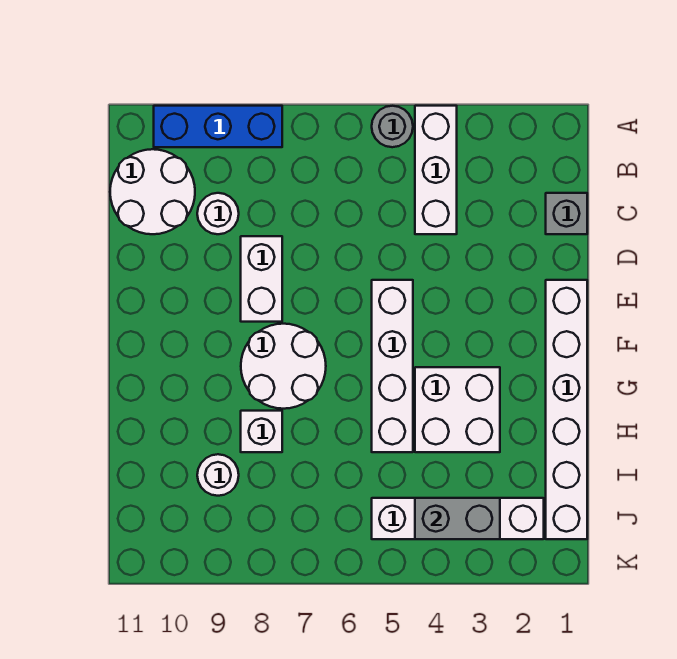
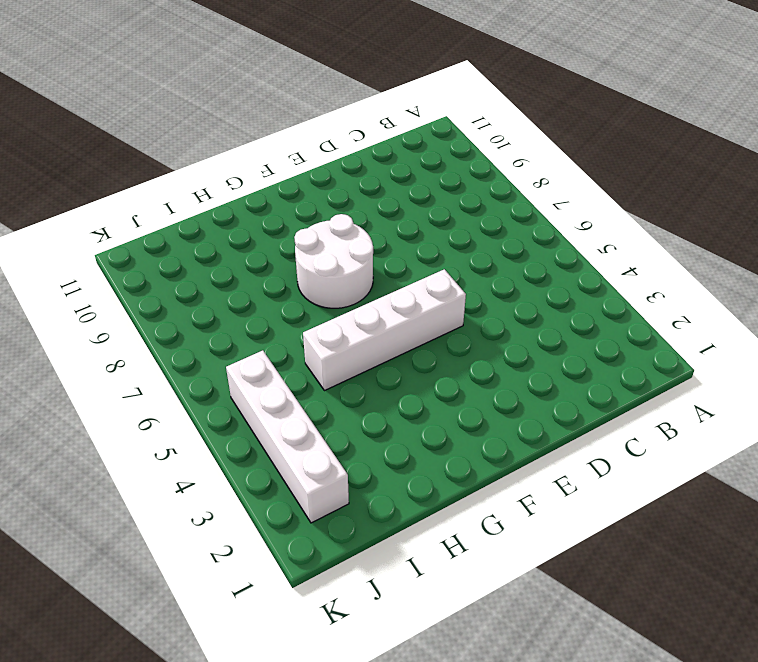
none -> white 1x3 brick [415,106,457,234]
none -> grey 1x1 round brick [372,106,413,147]
none -> blue 1x3 brick [154,106,282,147]

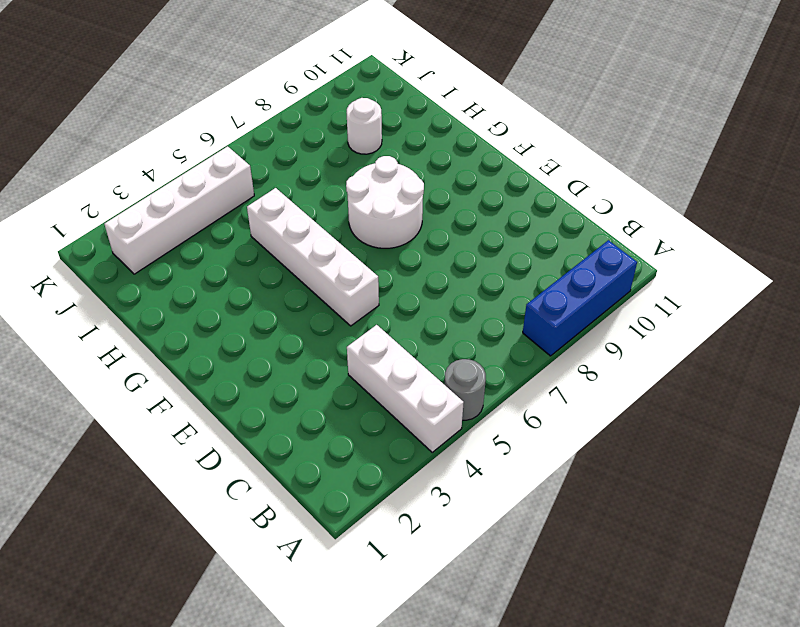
none -> white 2x2 round brick [110,149,195,234]
none -> grey 1x1 brick [546,193,587,234]
none -> white 1x1 round brick [197,193,239,234]

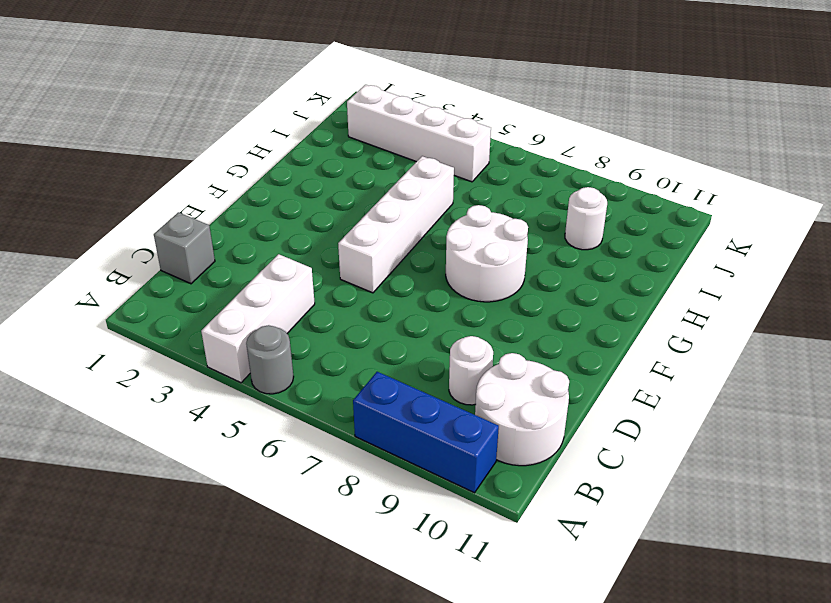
none -> white 1x2 brick [241,236,282,322]
none -> white 1x6 brick [546,280,587,539]
none -> white 2x2 brick [415,367,500,452]

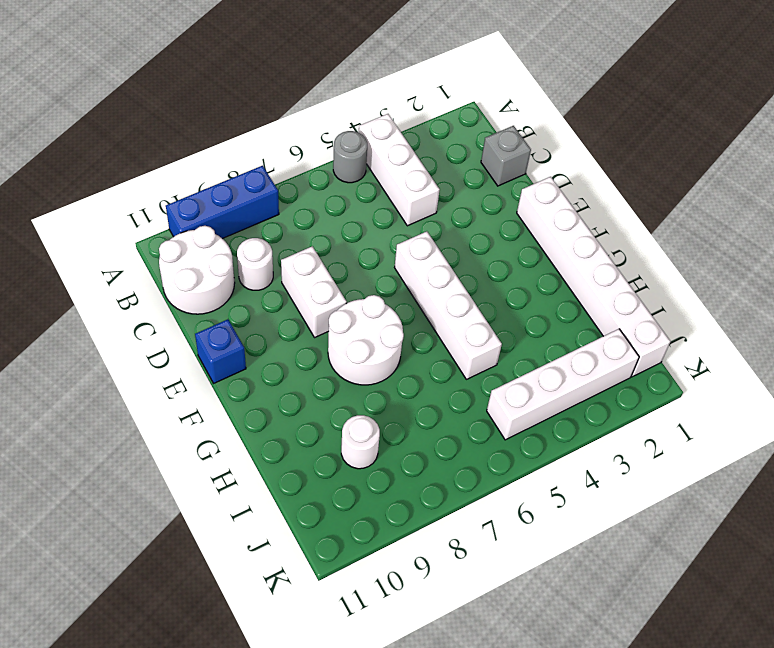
blue 1x1 brick [195,319,246,383] -> none
none -> white 2x2 brick [415,367,500,452]
none -> white 1x1 brick [241,411,282,452]
none -> grey 1x2 brick [415,498,500,539]

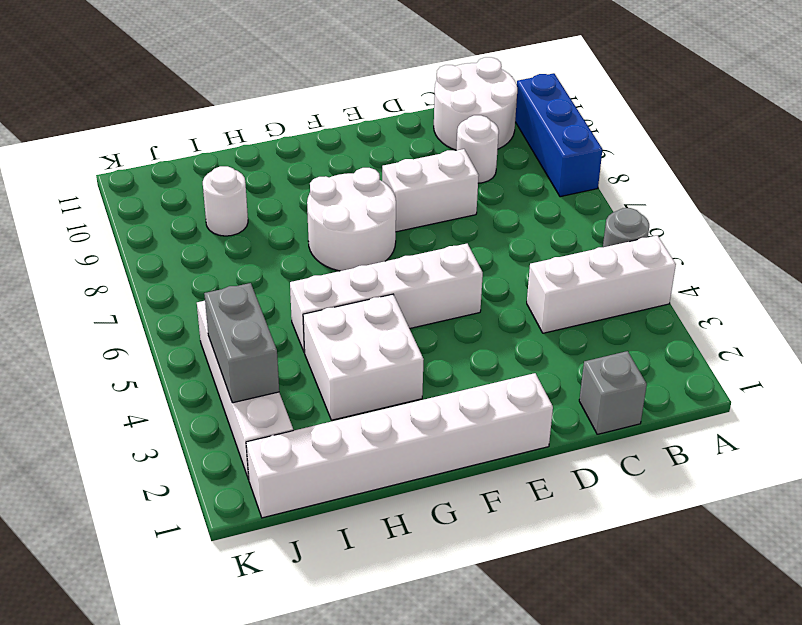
none -> white 1x1 brick [241,411,282,452]

